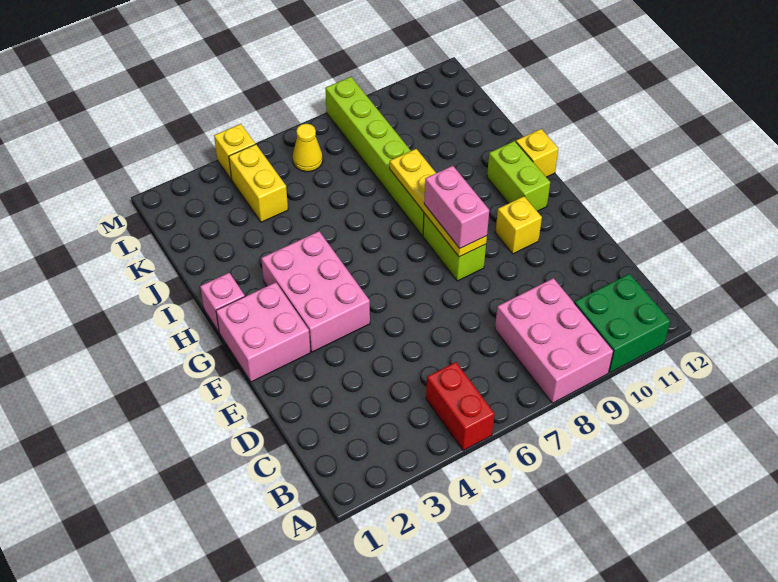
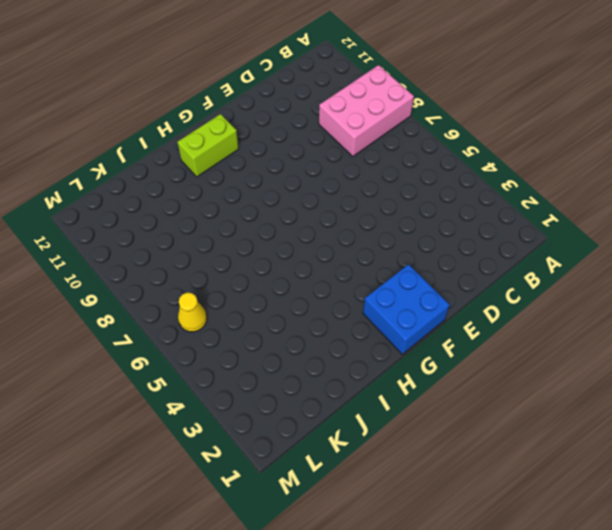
blue 2x2 brick [363,264,450,354] -> pink 2x2 brick [216,282,310,382]
none -> red 1x2 brick [426,362,494,450]
none -> green 2x2 brick [575,274,670,372]
none -> pink 2x3 brick [261,231,370,352]

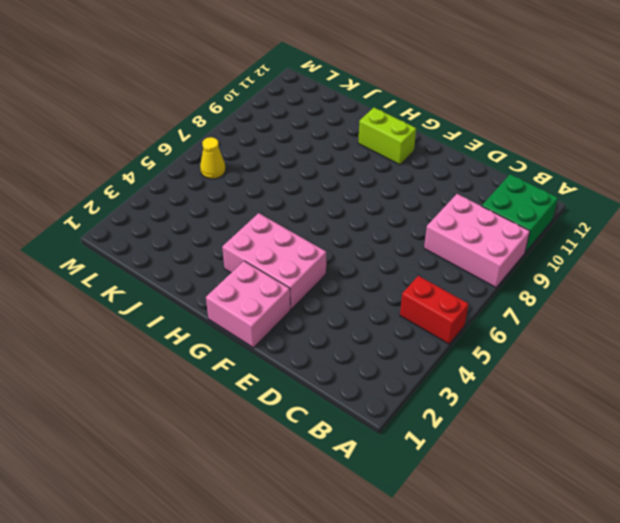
none -> lime 1x2 brick [423,213,486,281]
none -> yellow 1x1 brick [496,196,542,254]
none -> pink 1x1 brick [200,273,245,332]

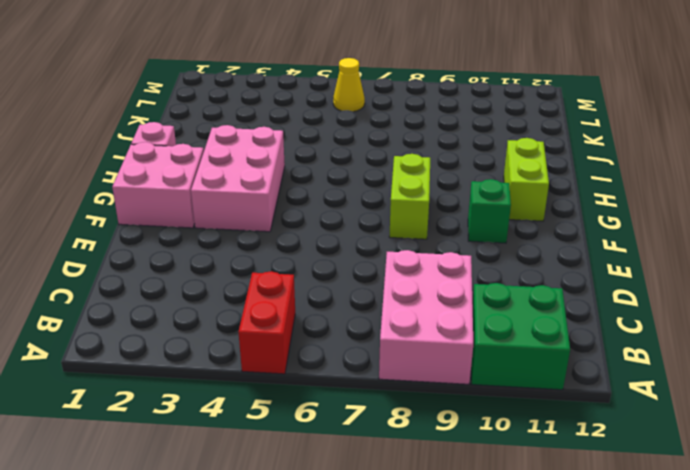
green 1x1 brick [468,179,511,243] -> yellow 1x1 brick [496,196,542,254]
none -> lime 1x6 brick [325,77,424,236]
none -> yellow 1x1 brick [516,129,559,177]
none -> yellow 1x2 brick [229,144,288,222]

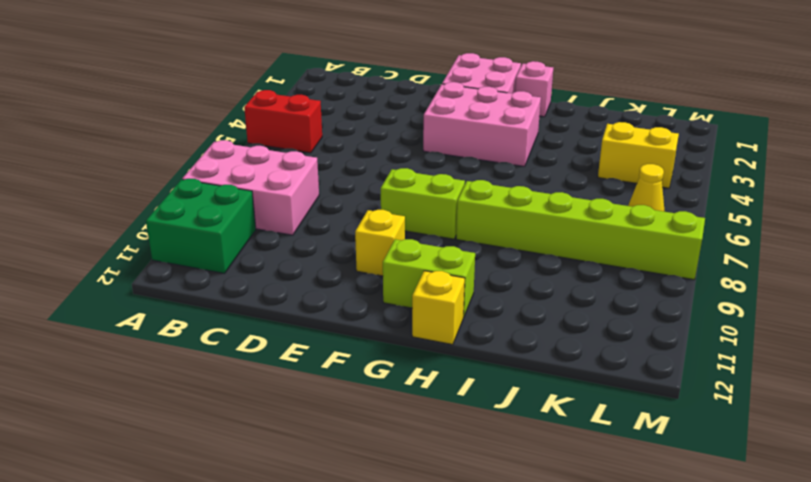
none -> yellow 1x1 brick [214,124,255,180]
none -> yellow 1x4 plate [390,149,487,257]
none -> pink 1x2 brick [424,166,489,248]

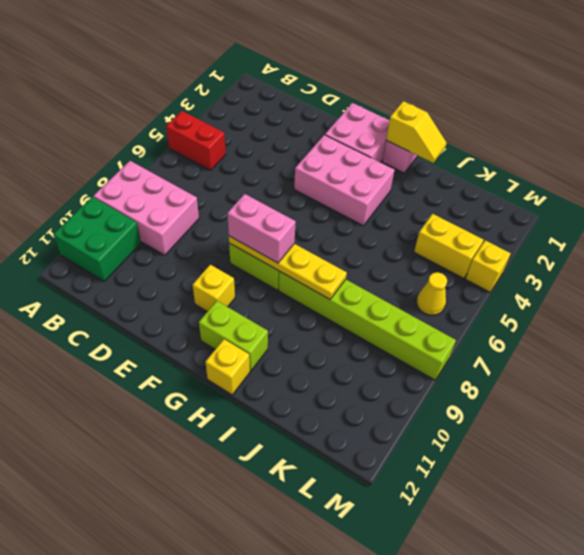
yellow 1x2 slope [386,101,447,163] -> none

